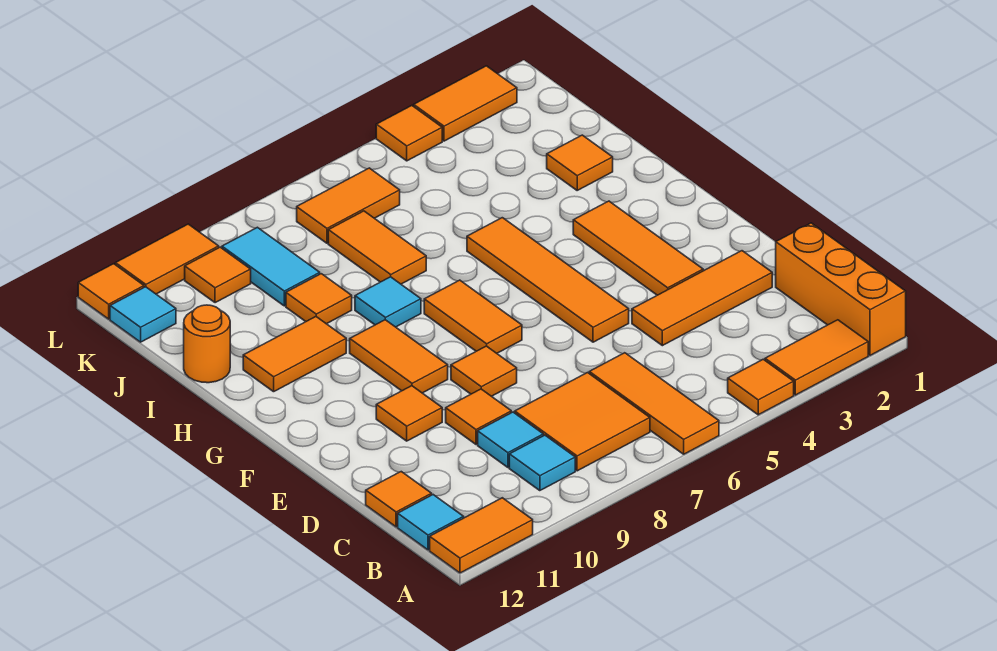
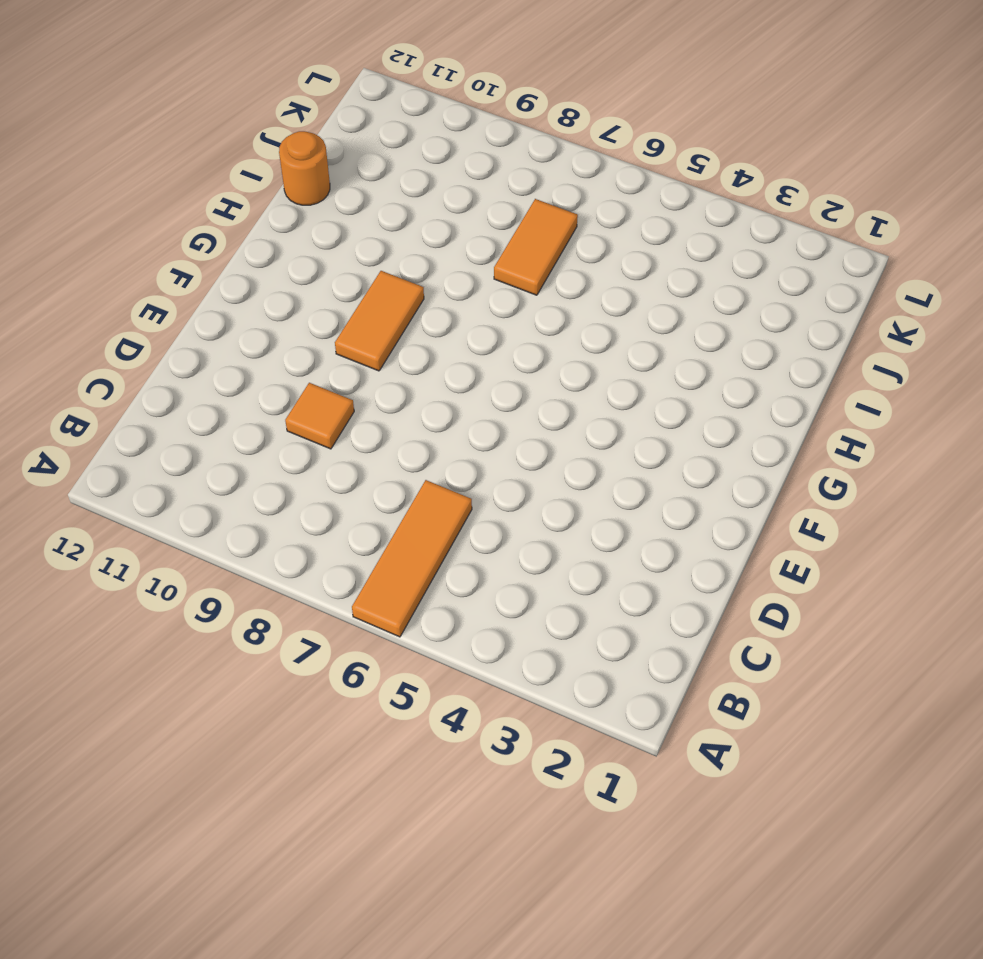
none -> orange 1x3 brick [776,223,906,355]
none -> orange 1x2 tile [765,320,868,395]
none -> orange 1x1 tile [728,359,794,415]
none -> orange 1x2 tile [430,498,533,573]

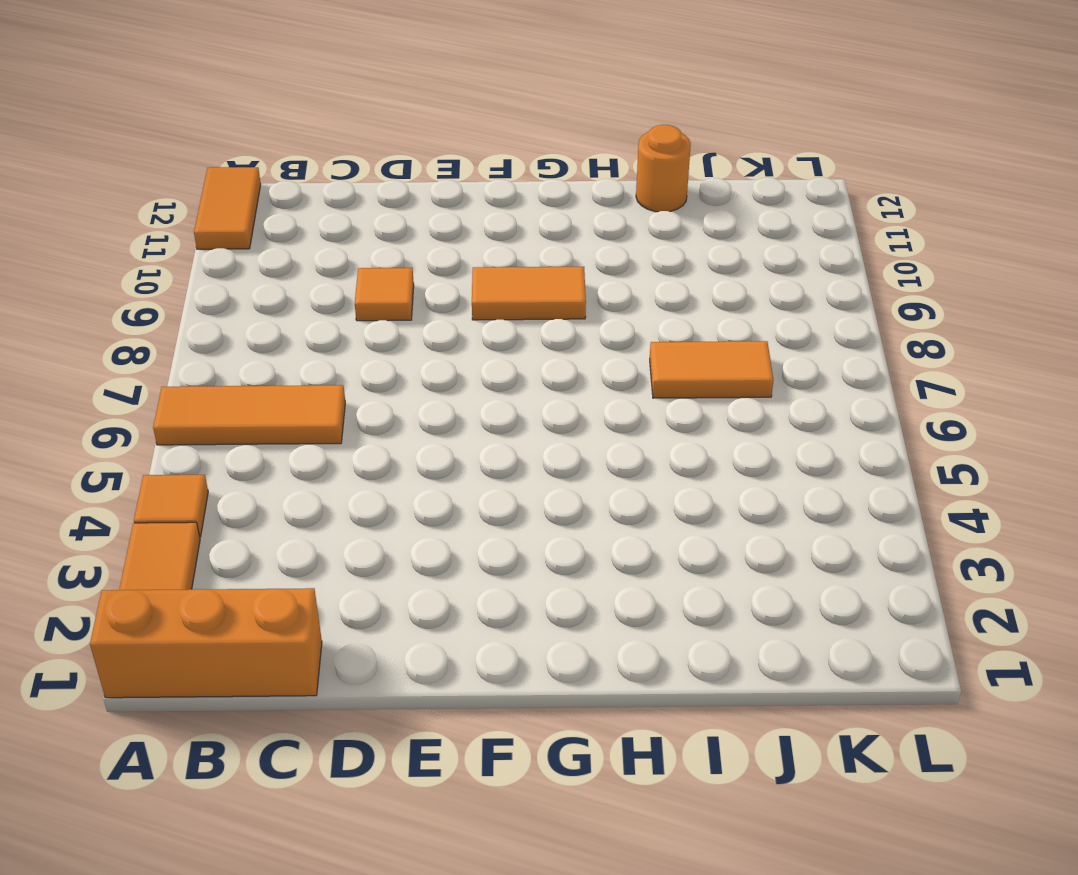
none -> orange 2x2 tile [515,373,650,471]
none -> cyan 1x1 tile [509,435,575,491]
none -> cyan 1x1 tile [398,495,464,550]
none -> cyan 1x1 tile [478,412,543,467]

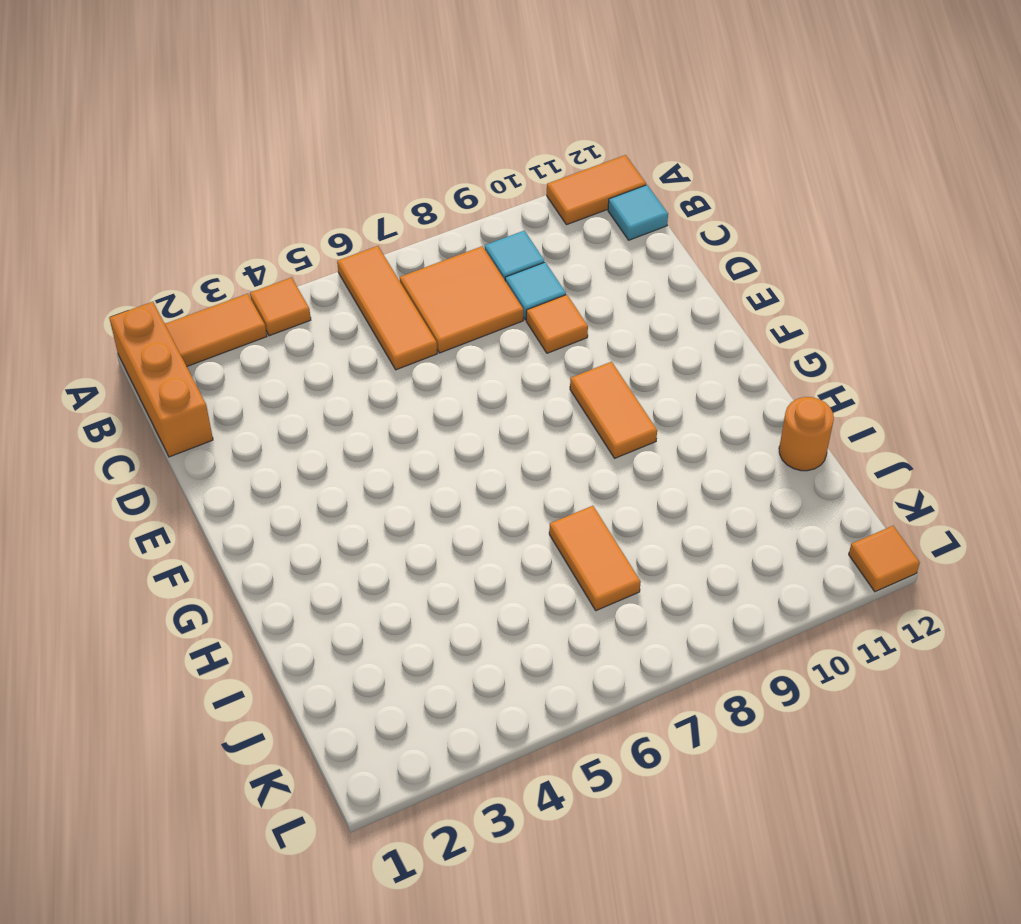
none -> orange 1x1 tile [366,472,432,527]
none -> orange 1x3 tile [632,251,772,346]
none -> orange 1x3 tile [573,201,703,295]
none -> orange 1x4 tile [467,218,629,342]

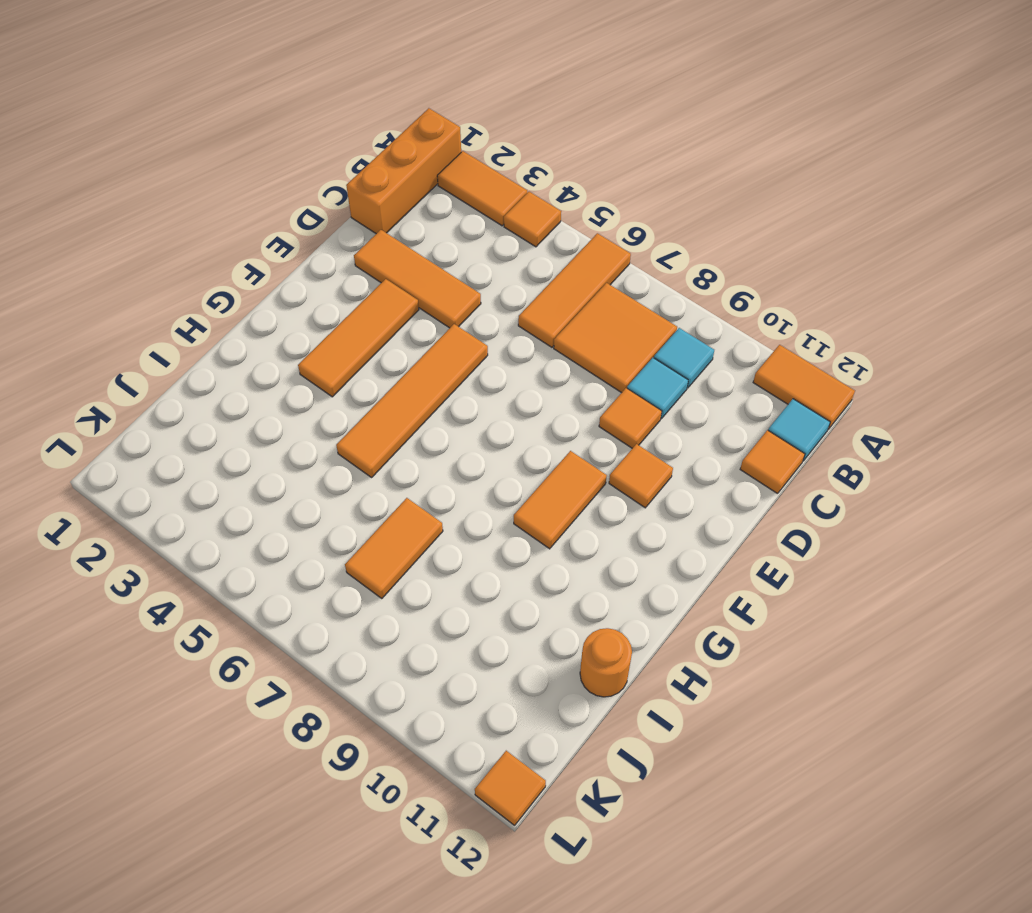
none -> orange 1x1 tile [451,346,517,396]
none -> orange 1x2 tile [424,280,522,353]
none -> cyan 1x1 tile [355,277,421,327]
none -> orange 1x2 tile [243,317,346,392]

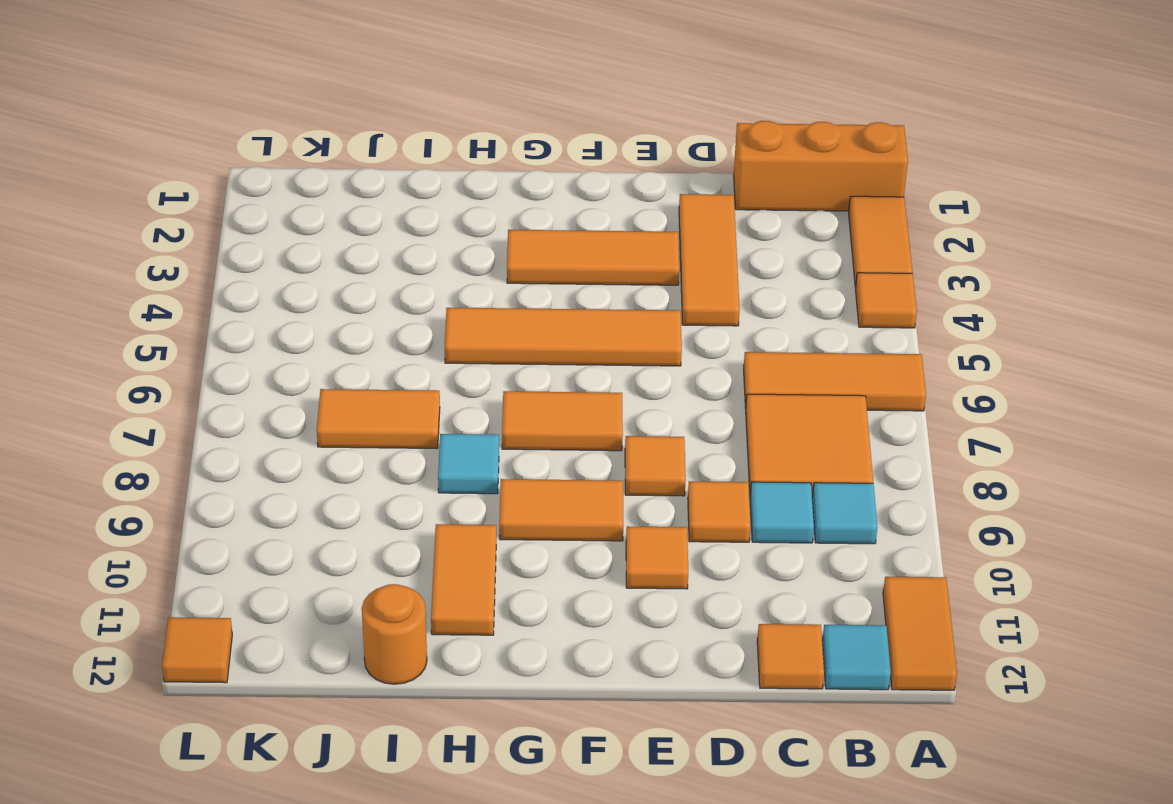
none -> orange 1x1 tile [547,135,613,190]
none -> orange 1x1 tile [286,274,352,324]
none -> cyan 1x2 tile [222,227,320,306]
none -> orange 1x2 tile [297,168,400,243]

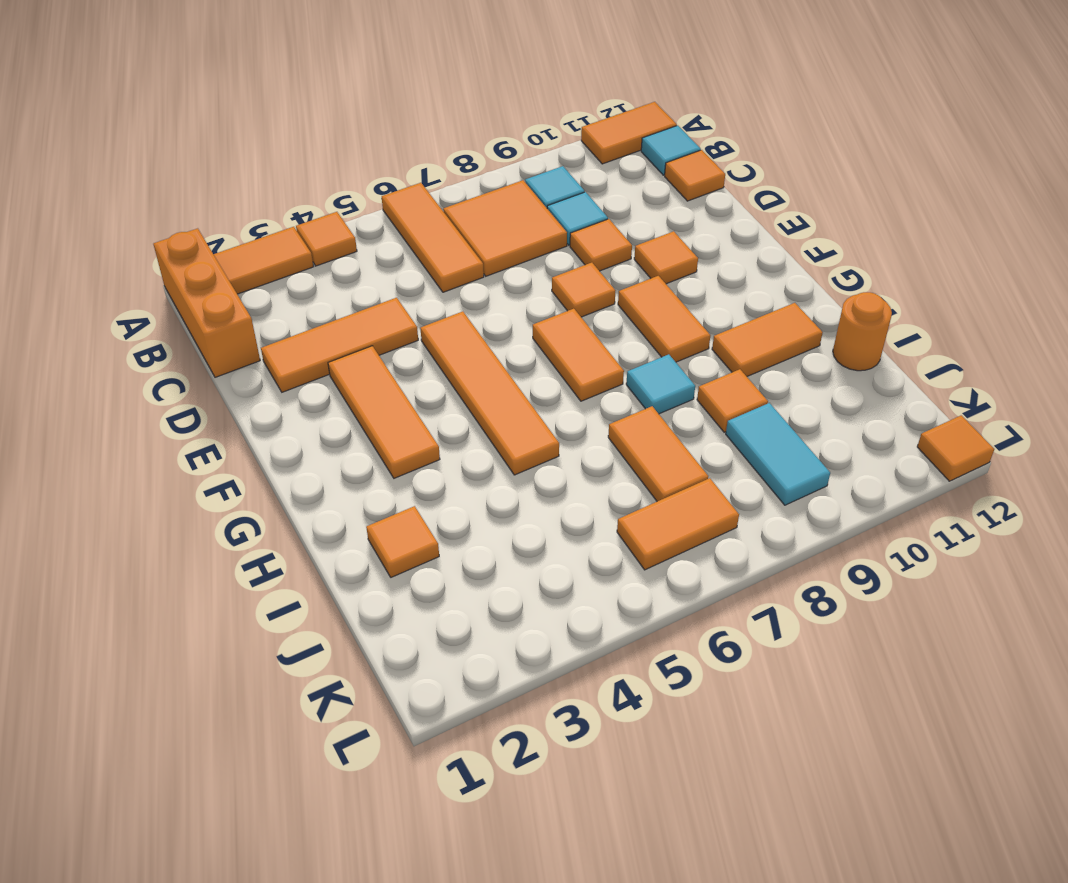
none -> orange 1x1 tile [185,247,251,303]
none -> cyan 1x1 tile [110,287,176,342]
none -> orange 1x2 tile [414,66,517,141]
none -> orange 1x1 tile [376,106,442,161]

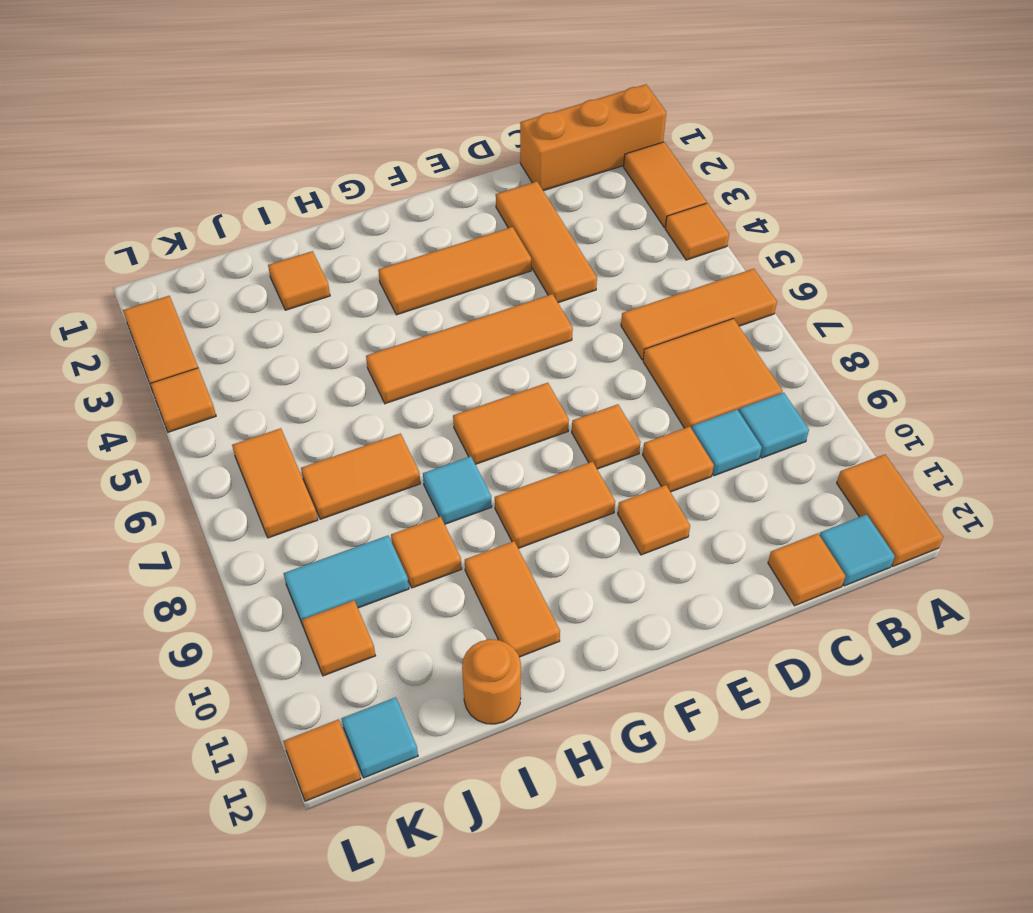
none -> orange 1x2 tile [115,224,219,294]

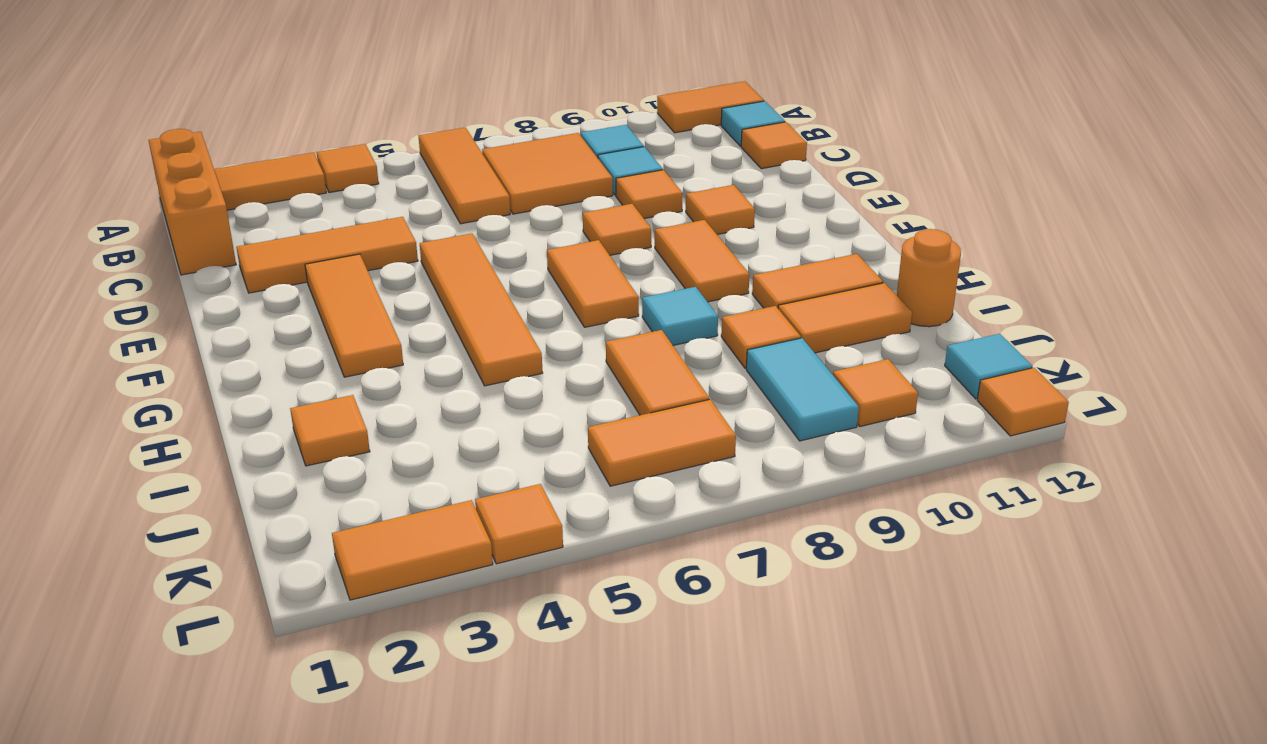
orange 1x2 tile [778,283,912,353] -> orange 1x2 tile moved to [115,224,219,294]

